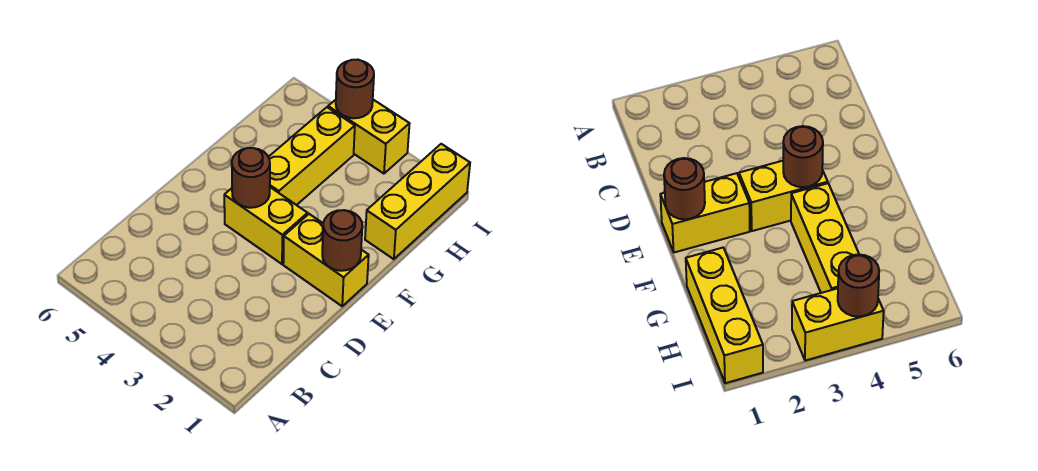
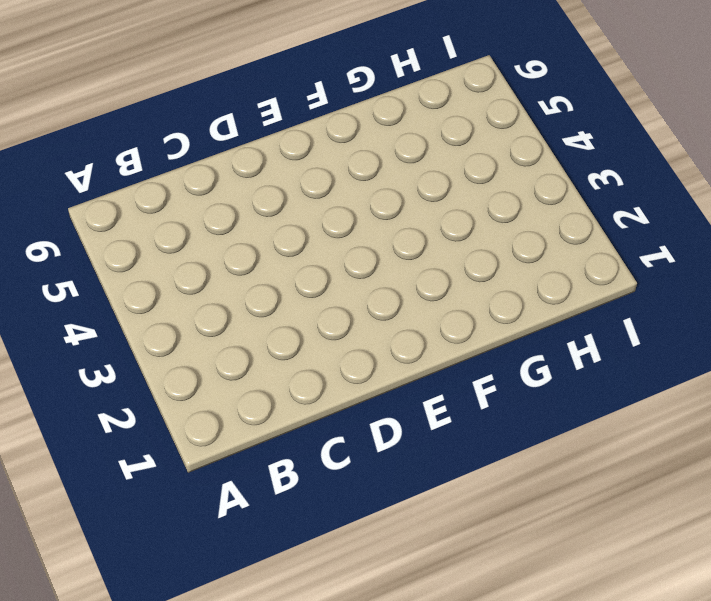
none -> yellow 1x2 brick [283,214,369,306]
none -> yellow 1x2 brick [224,187,308,264]

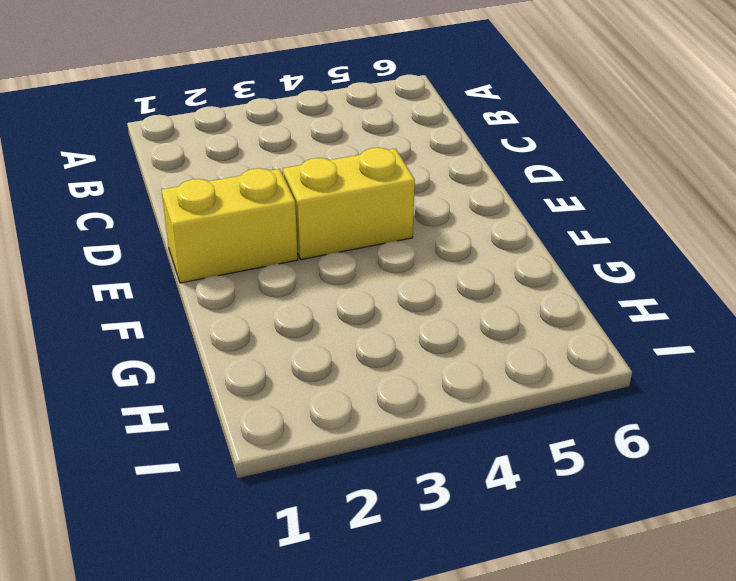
none -> yellow 1x3 brick [269,107,355,205]
none -> yellow 1x3 brick [365,144,470,259]

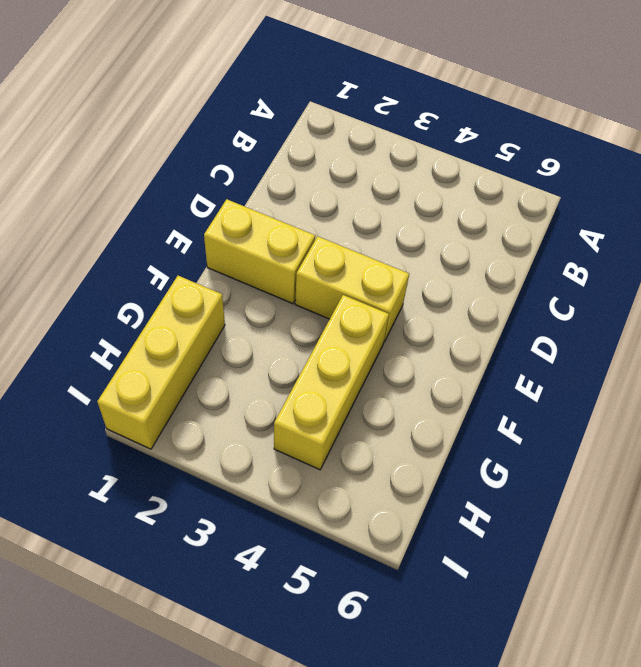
none -> yellow 1x2 brick [328,100,410,174]
none -> brown 1x1 round brick [322,210,362,271]

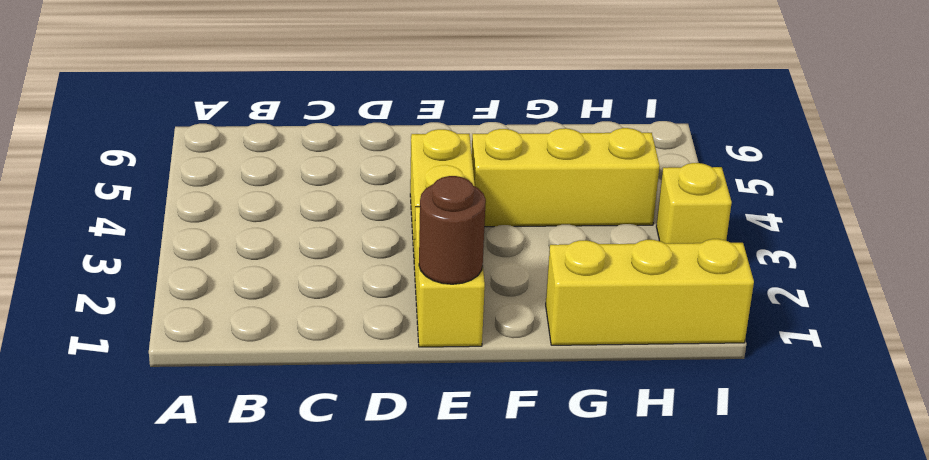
yellow 1x1 brick [656,163,732,243] -> yellow 1x2 brick [328,100,410,174]
none -> brown 1x1 round brick [232,148,270,208]
none -> brown 1x1 round brick [336,59,374,118]

